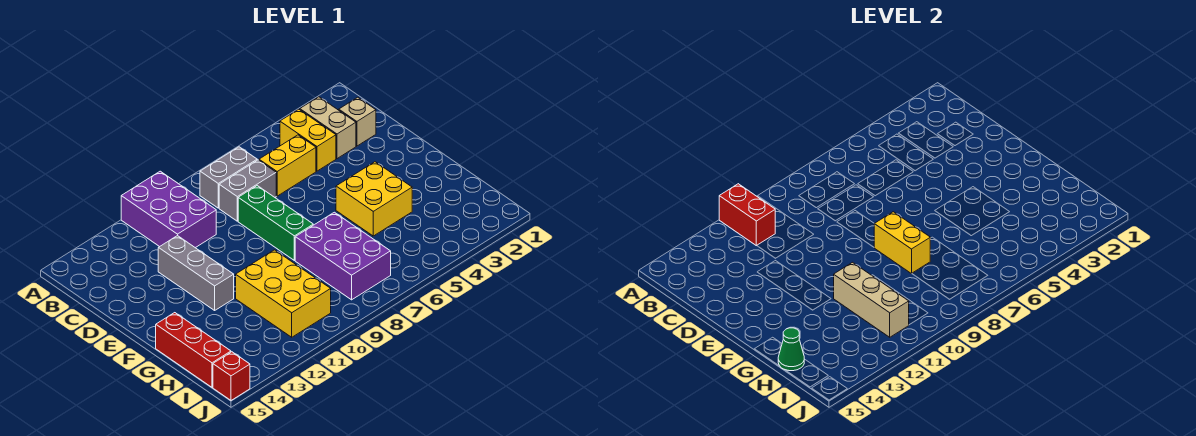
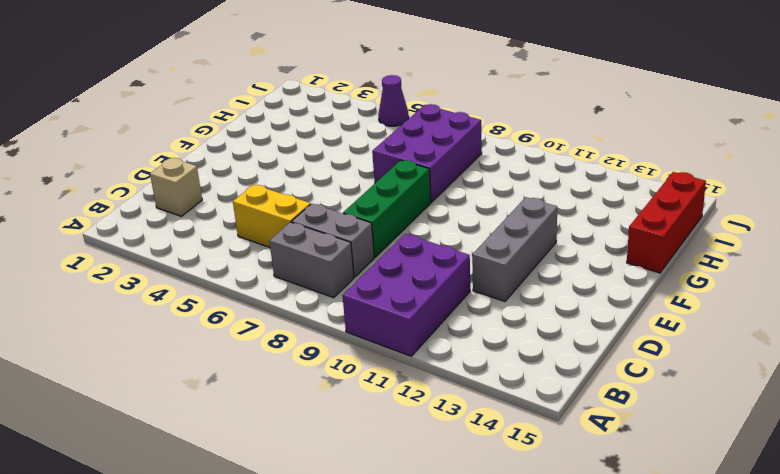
purple 1x1 cone [378,75,409,126] -> none
none -> tan 1x2 brick [300,97,356,159]
none -> yellow 1x2 brick [280,109,336,171]
none -> yellow 2x2 brick [336,162,412,236]

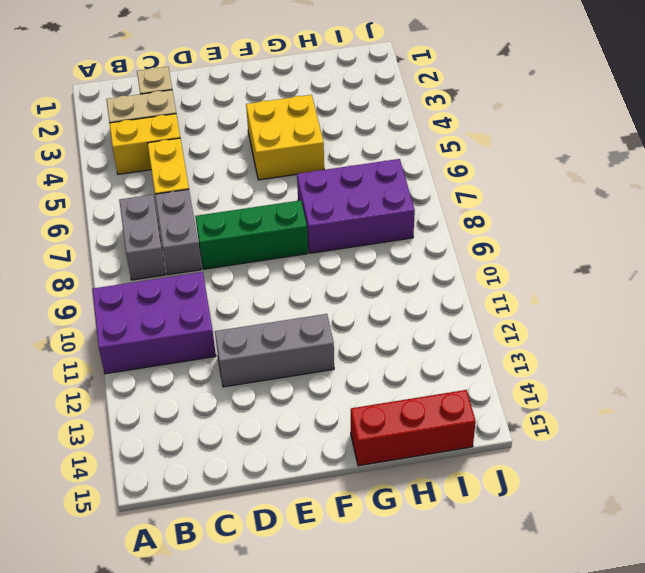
none -> yellow 2x3 brick [236,250,331,337]
none -> red 1x1 brick [213,352,250,400]
none -> red 1x2 brick [719,184,775,246]

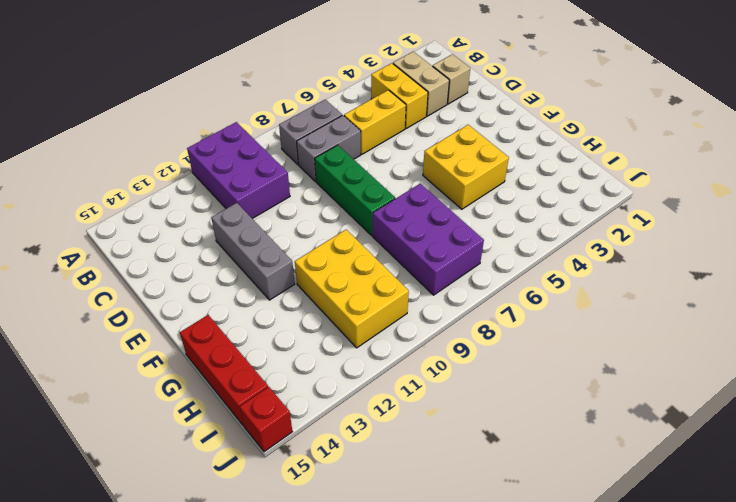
none -> red 1x2 brick [719,184,775,246]
none -> yellow 1x2 brick [874,212,930,274]
none -> tan 1x3 brick [834,262,909,337]

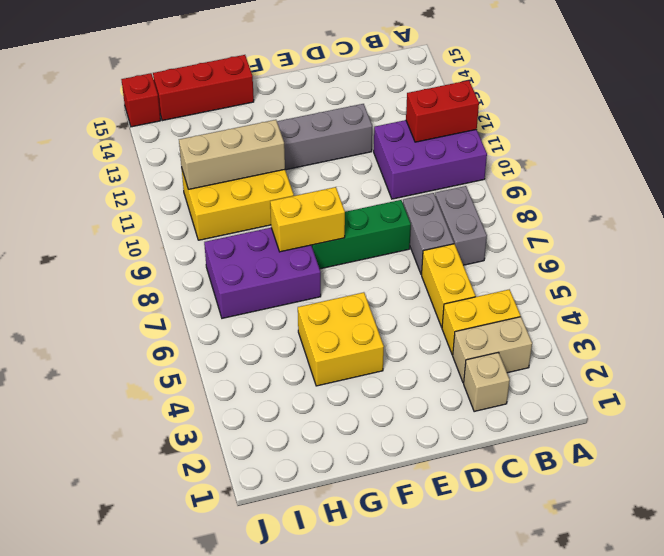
none -> green 1x1 cone [778,328,804,371]

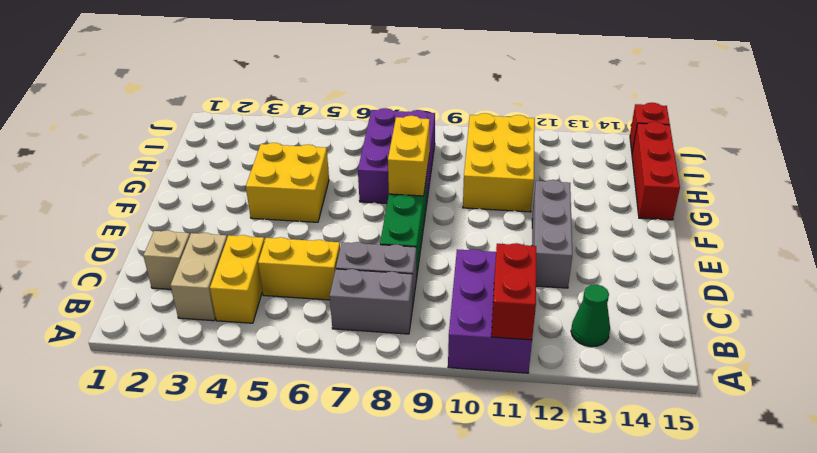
green 1x1 cone [571,285,610,347] -> green 1x1 cone moved to [778,328,804,371]
none -> tan 1x3 brick [834,262,909,337]

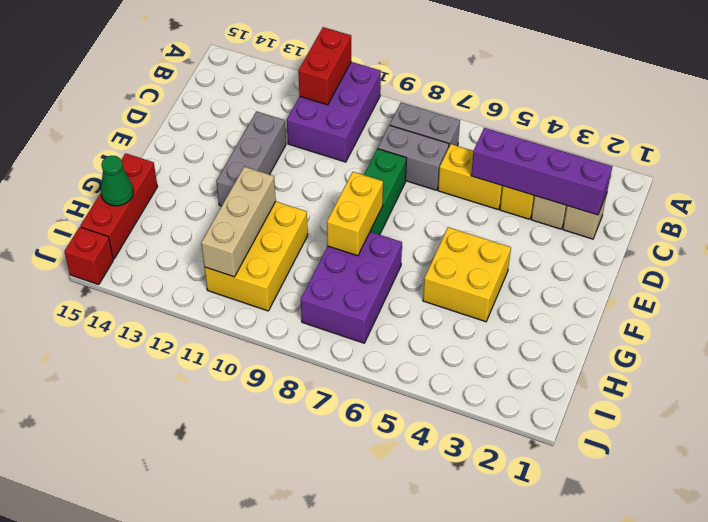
purple 1x4 brick [471,128,612,215] -> none

